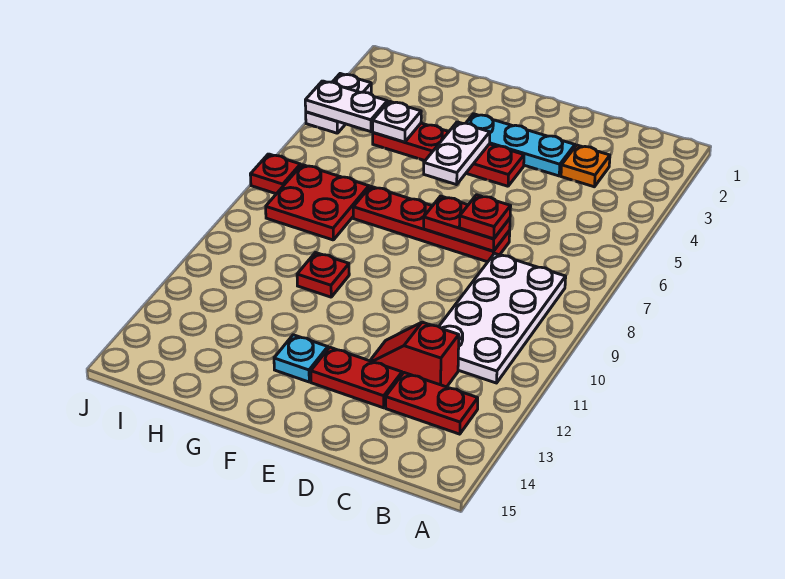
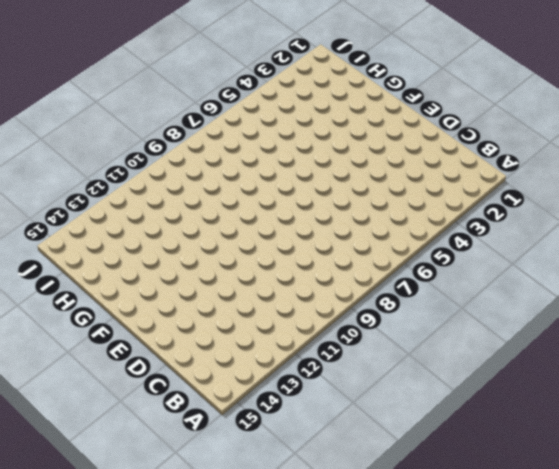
none -> white 2x4 plate [439,253,566,383]
none -> red 1x2 plate [386,373,478,434]
none -> orange 1x1 plate [561,145,610,187]

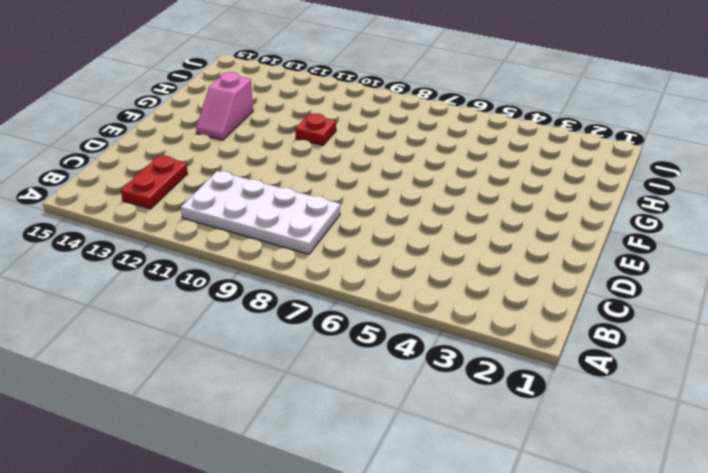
pink 1x2 slope [196,72,253,140] -> cyan 1x1 plate [274,335,328,382]
none -> orange 1x1 plate [561,145,610,187]
none -> red 1x2 slope [370,322,459,387]
none -> cyan 1x3 plate [466,114,575,176]

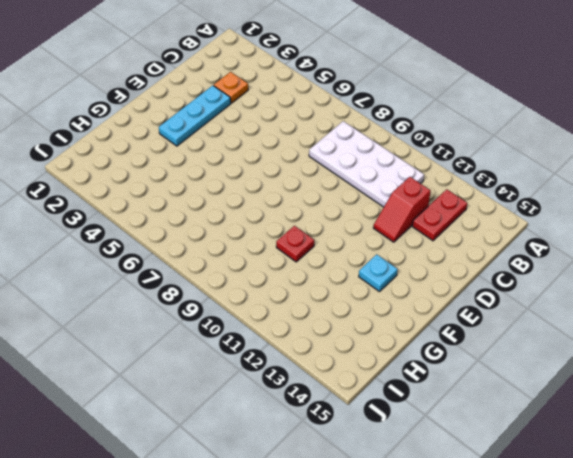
none -> red 1x4 plate [353,186,510,262]
none -> red 1x2 plate [311,347,402,408]
none -> red 1x4 plate [373,123,524,186]

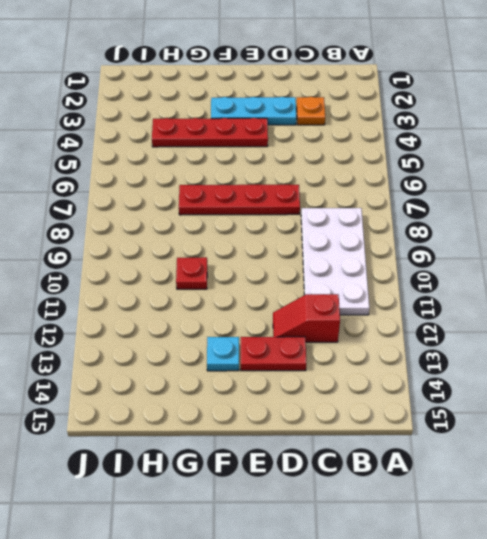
none -> red 1x2 plate [386,373,478,434]
none -> red 2x2 plate [266,165,369,240]
none -> white 1x2 plate [306,74,371,133]

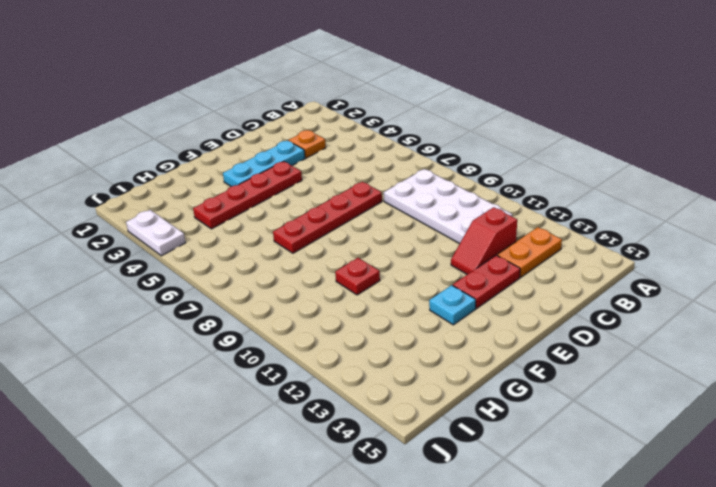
orange 1x2 plate [497,227,562,277] -> red 1x2 plate [386,373,478,434]
none -> red 2x2 plate [266,165,369,240]
none -> red 1x1 plate [250,154,300,194]
none -> red 1x2 plate [424,196,510,251]

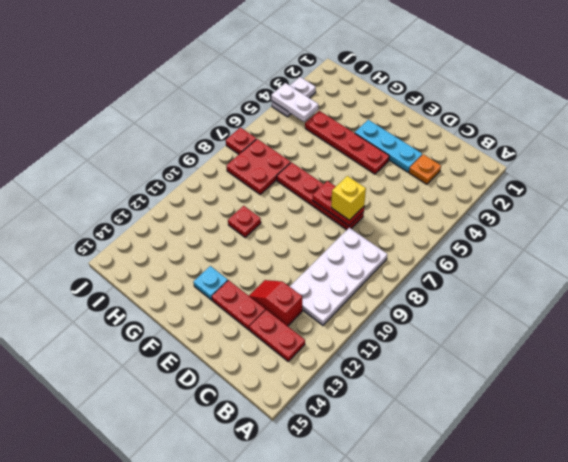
yellow 1x1 brick [331,176,366,220] -> red 1x1 plate [459,195,511,239]
none -> white 1x2 plate [424,122,490,185]
none -> white 1x1 plate [373,101,421,142]

